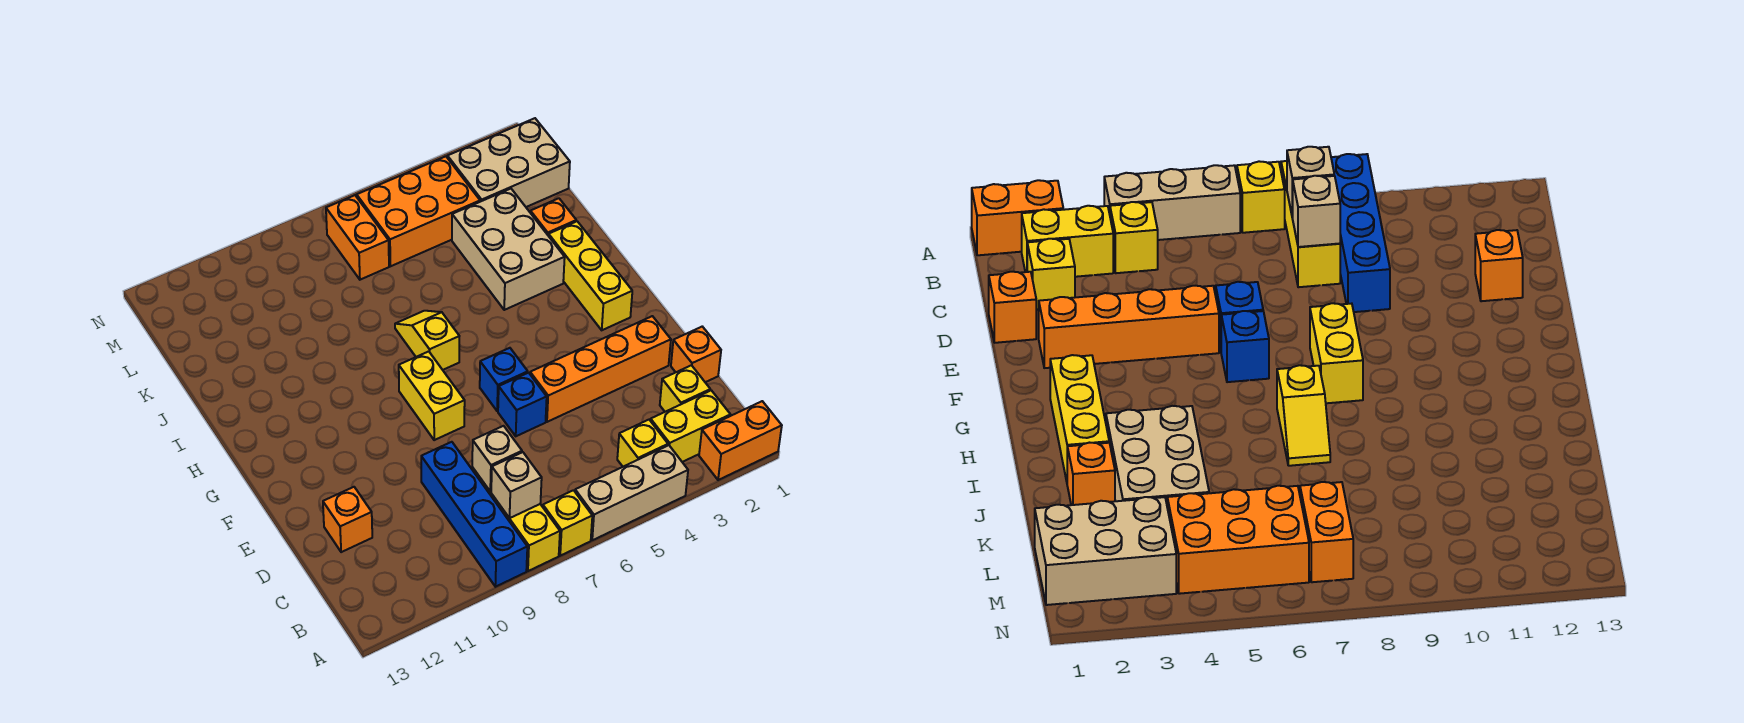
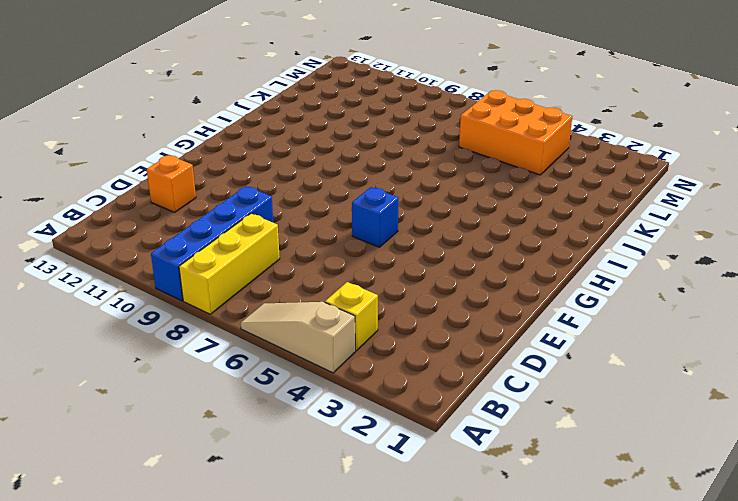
tan 1x3 slope [241,302,355,373] -> tan 1x3 brick [575,445,688,540]
none -> orange 1x2 brick [699,401,782,480]
none -> yellow 1x1 brick [543,490,592,556]
none -> yellow 1x2 brick [651,390,730,462]

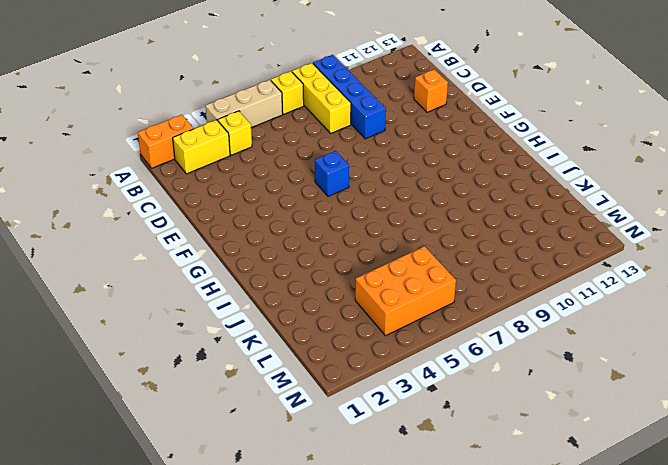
none -> yellow 1x1 brick [660,365,710,412]
none -> orange 1x1 brick [671,327,721,382]
none -> orange 1x4 brick [530,316,671,422]

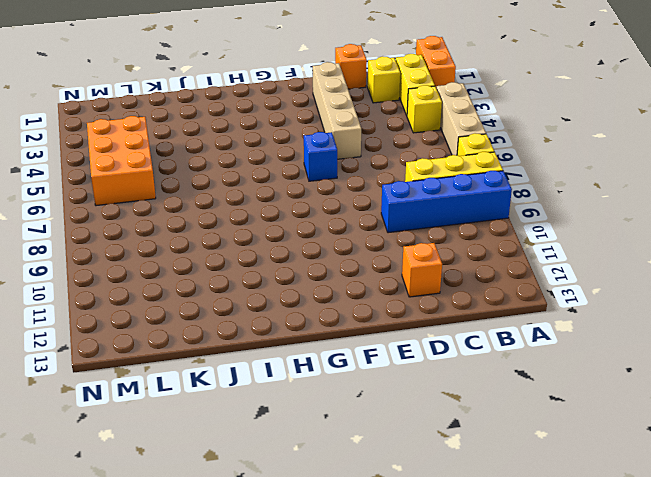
tan 1x4 brick [313,62,361,159] -> orange 1x4 brick [530,316,671,422]
none -> blue 1x1 brick [498,373,547,436]
none -> yellow 1x2 brick [399,351,465,440]
none -> yellow 1x3 brick [549,221,632,330]

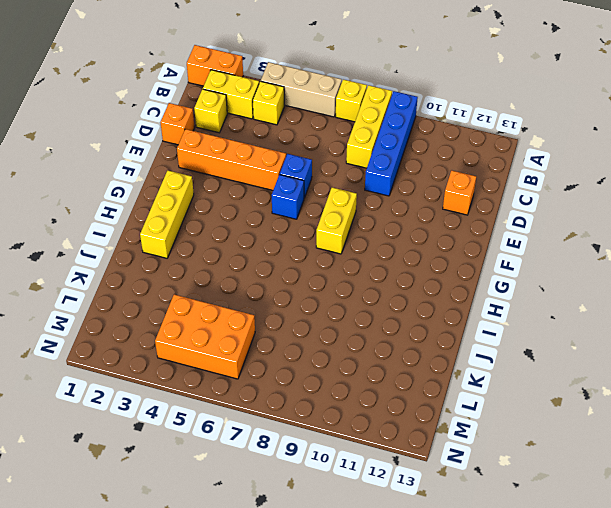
none -> yellow 1x2 slope [395,311,459,370]
none -> tan 2x3 brick [452,189,565,310]
none -> orange 1x1 brick [530,198,576,236]

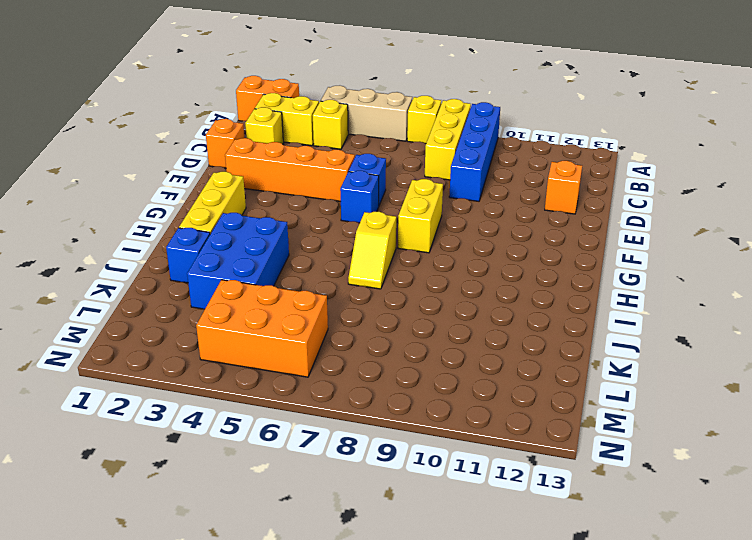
blue 2x3 brick [187,213,289,309] -> tan 2x3 brick [452,189,565,310]
blue 1x1 brick [166,228,210,283] -> orange 1x1 brick [530,198,576,236]
none -> tan 2x3 brick [447,118,570,207]
none -> orange 1x2 brick [326,195,389,280]
none -> tan 1x1 brick [491,452,542,518]

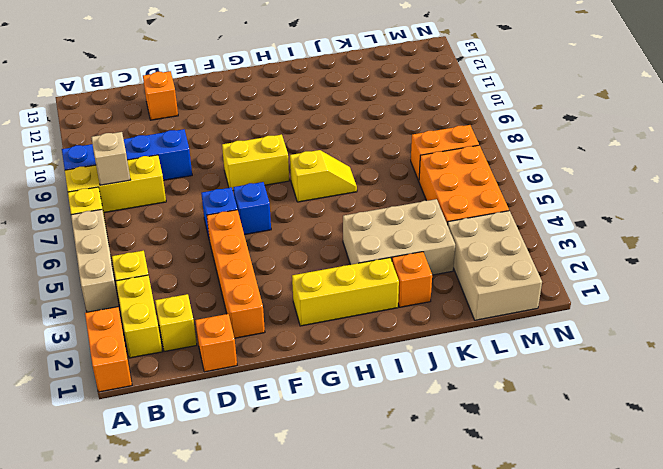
none -> tan 1x1 brick [472,426,522,492]

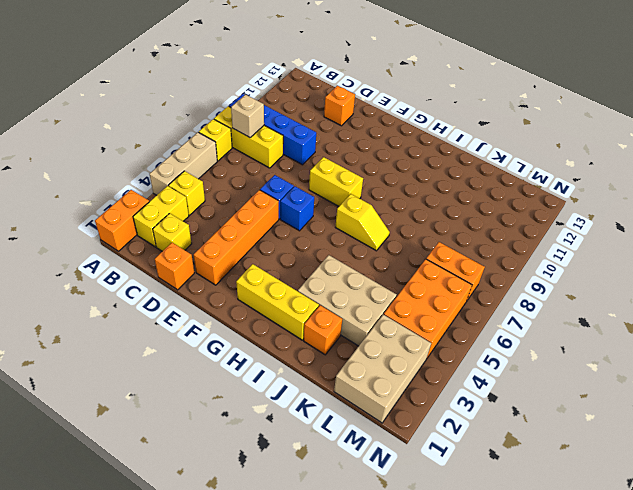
none -> tan 1x1 brick [472,426,522,492]

